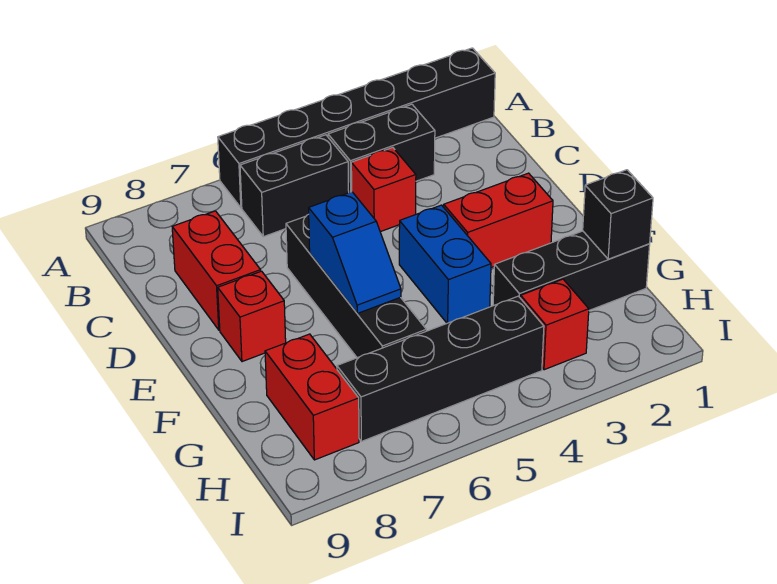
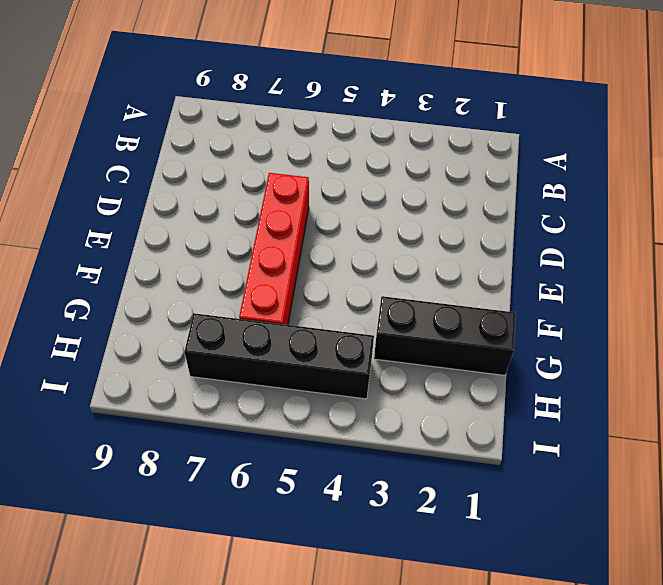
red 1x4 brick [239,173,309,325] -> black 1x4 brick [286,214,426,358]
none -> black 1x6 brick [218,48,495,208]
none -> black 1x2 brick [328,104,435,193]
none -> black 1x2 brick [240,135,349,237]

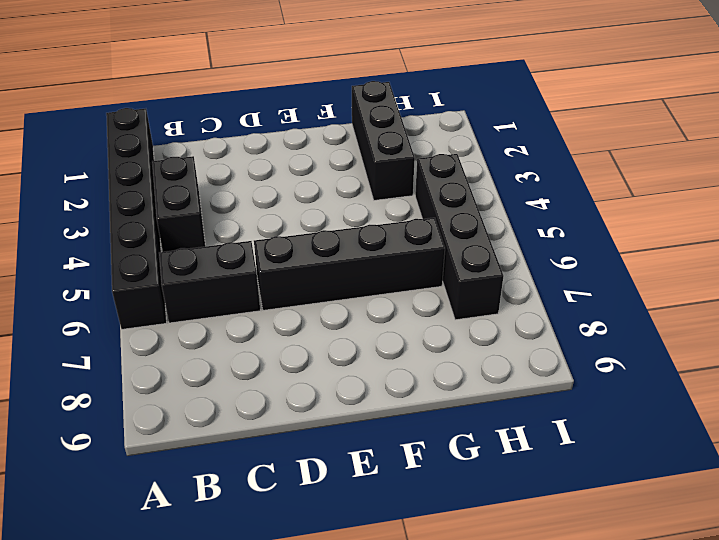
black 1x2 brick [159,241,260,323] -> black 1x2 brick turned to [240,135,349,237]
none -> red 1x1 brick [351,148,416,232]
none -> red 1x2 brick [172,211,261,330]
none -> red 1x2 brick [444,173,553,268]

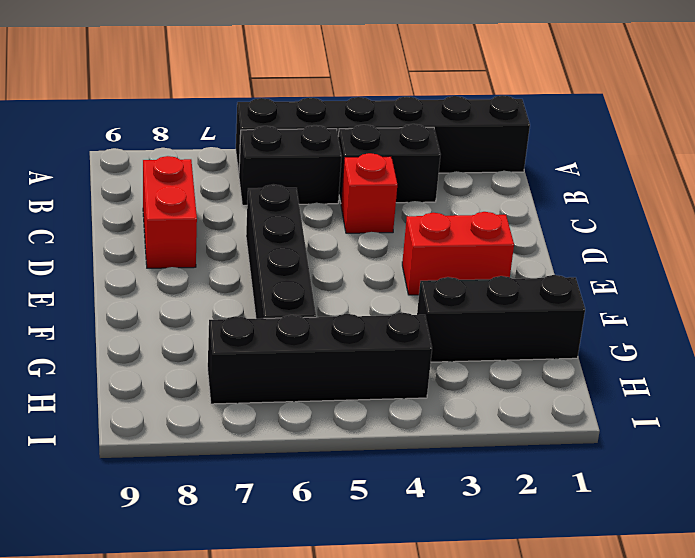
none -> blue 1x2 brick [399,205,491,323]
none -> red 1x1 brick [218,271,286,362]
none -> red 1x2 brick [265,334,359,460]

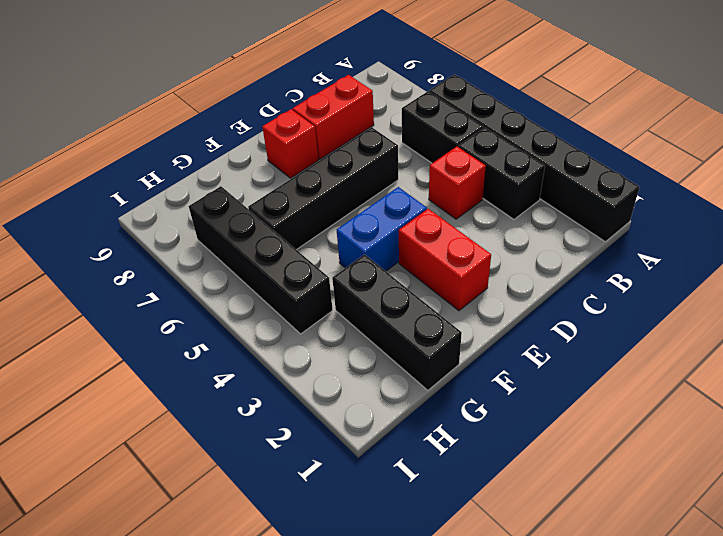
none -> red 1x2 brick [265,334,359,460]
none -> red 1x1 brick [521,279,589,370]
none -> blue 1x2 slope [309,192,401,313]

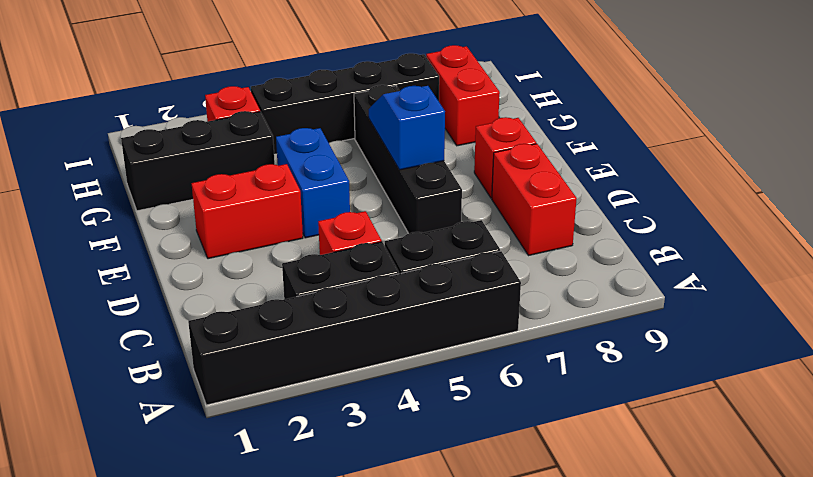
none -> black 1x1 brick [583,170,653,259]

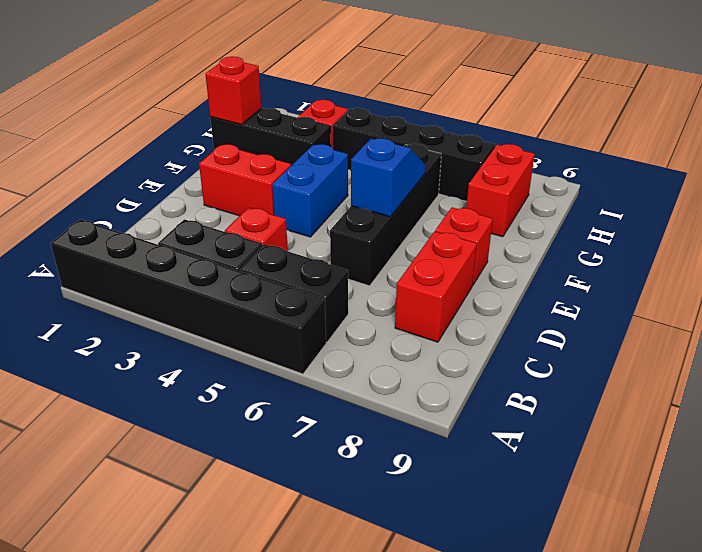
red 1x1 brick [205,56,261,125] -> black 1x1 brick [583,170,653,259]

